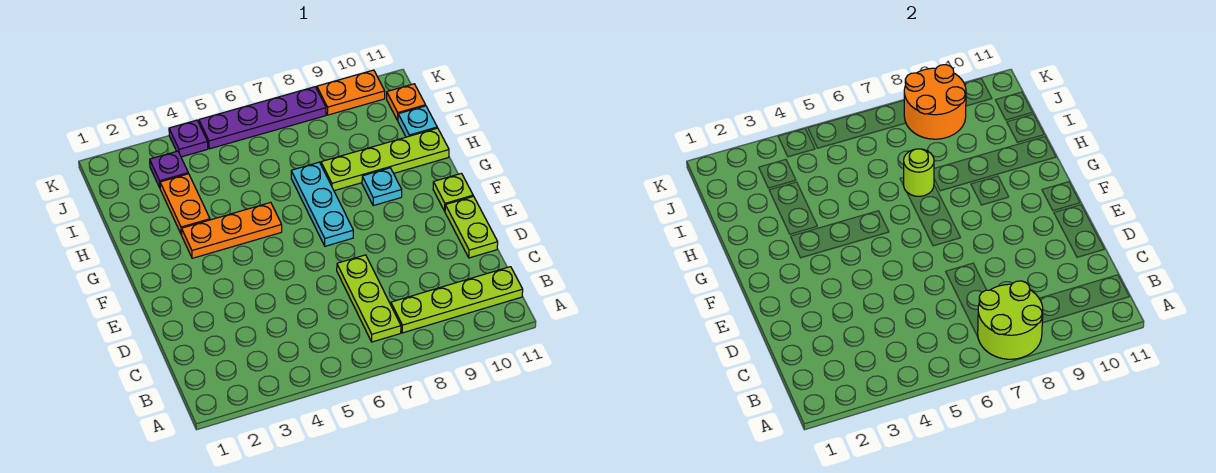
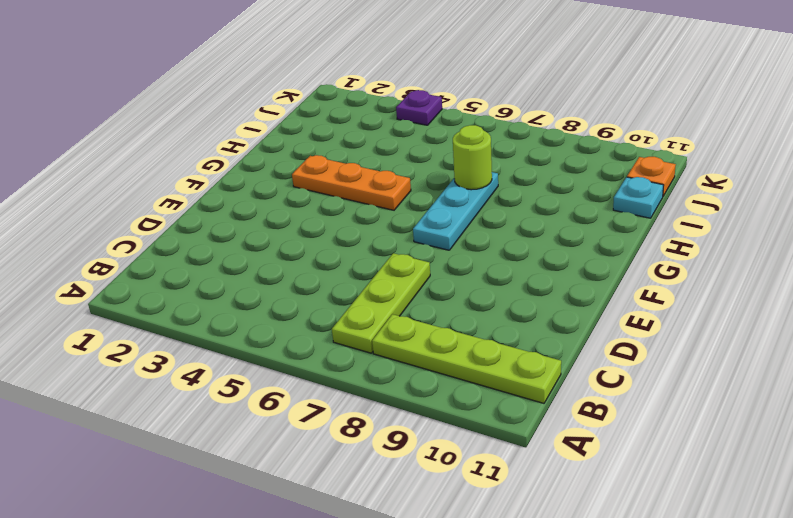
none -> lime 1x2 plate [445,196,498,258]
none -> lime 1x1 plate [433,173,473,211]
none -> cyan 1x1 plate [362,168,402,206]

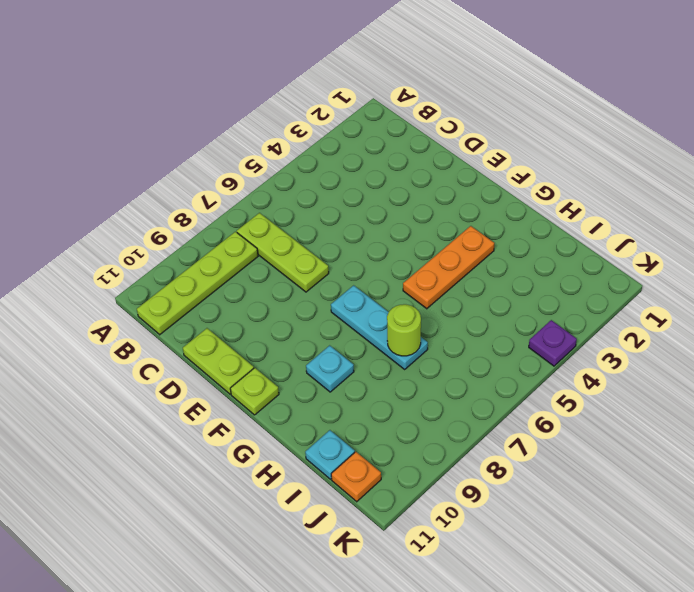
none -> orange 1x2 plate [160,174,210,235]
none -> lime 1x4 plate [321,128,449,191]
none -> purple 1x1 plate [150,151,188,188]

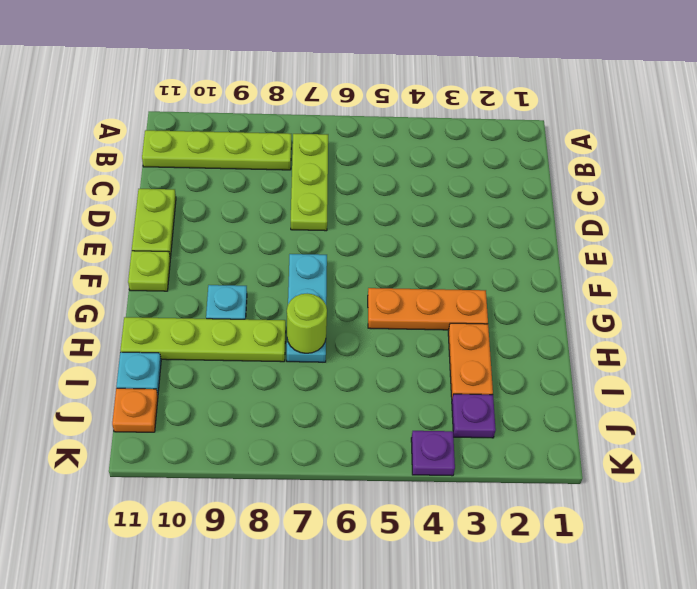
none -> purple 1x4 plate [199,87,326,149]
none -> orange 1x2 plate [317,70,385,115]
none -> lime 2x2 round brick [978,281,1043,359]

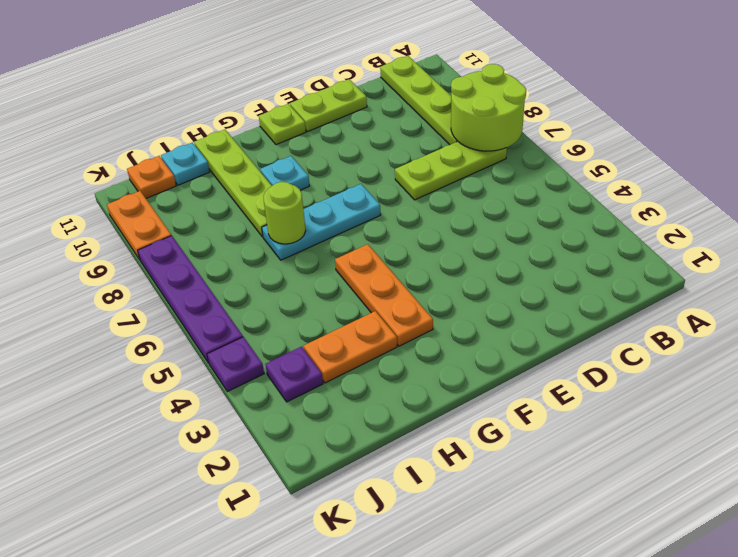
none -> orange 2x2 round brick [904,65,966,139]

